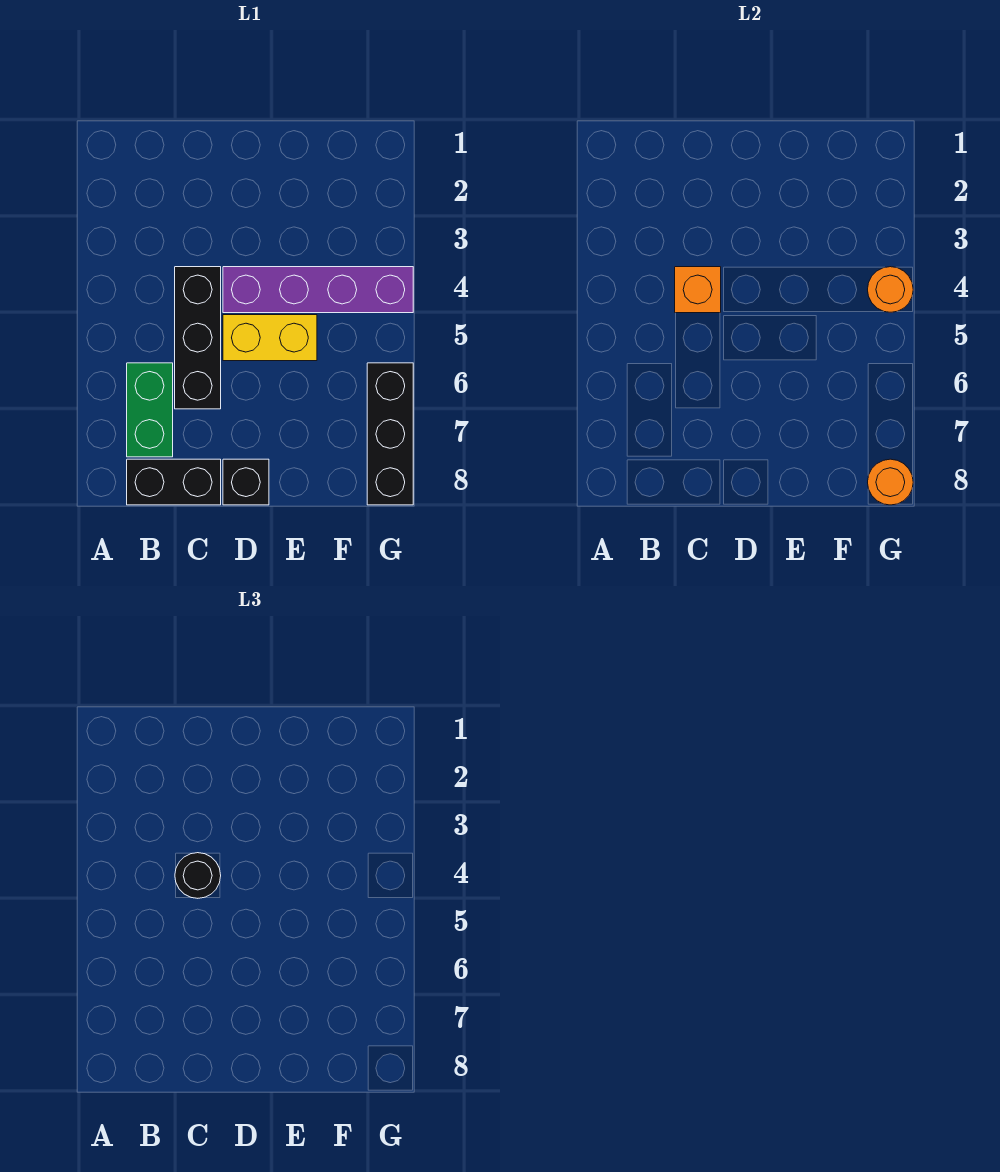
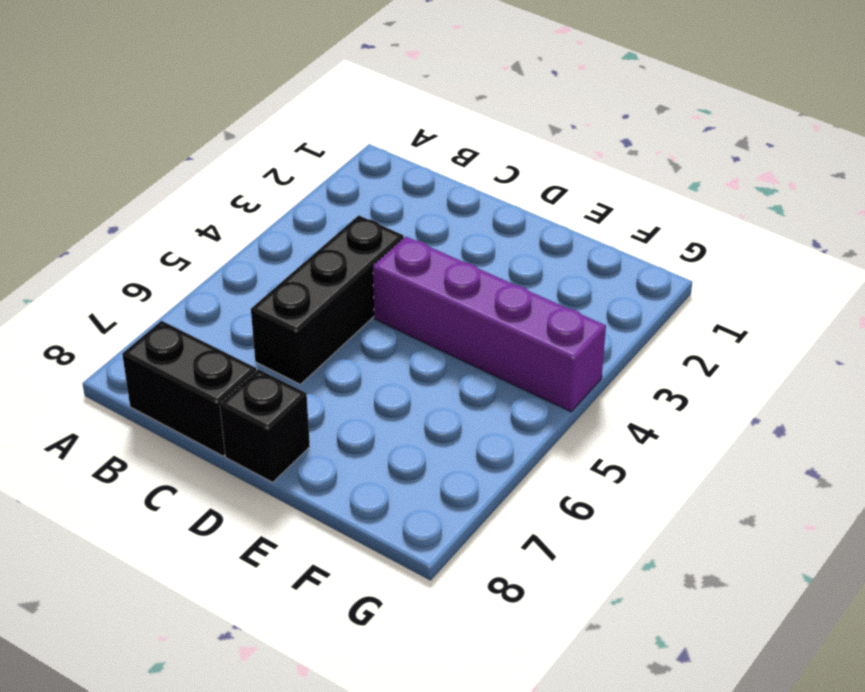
none -> green 1x2 brick [127,363,173,457]
none -> yellow 1x2 brick [223,315,317,361]

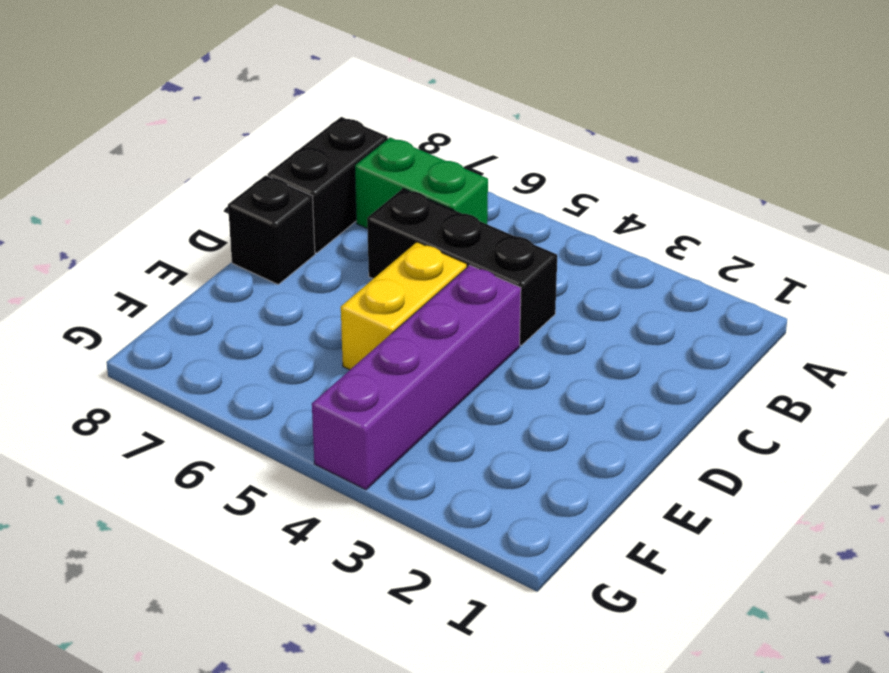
none -> black 1x3 brick [367,363,413,505]
none -> orange 1x1 brick [675,267,721,313]

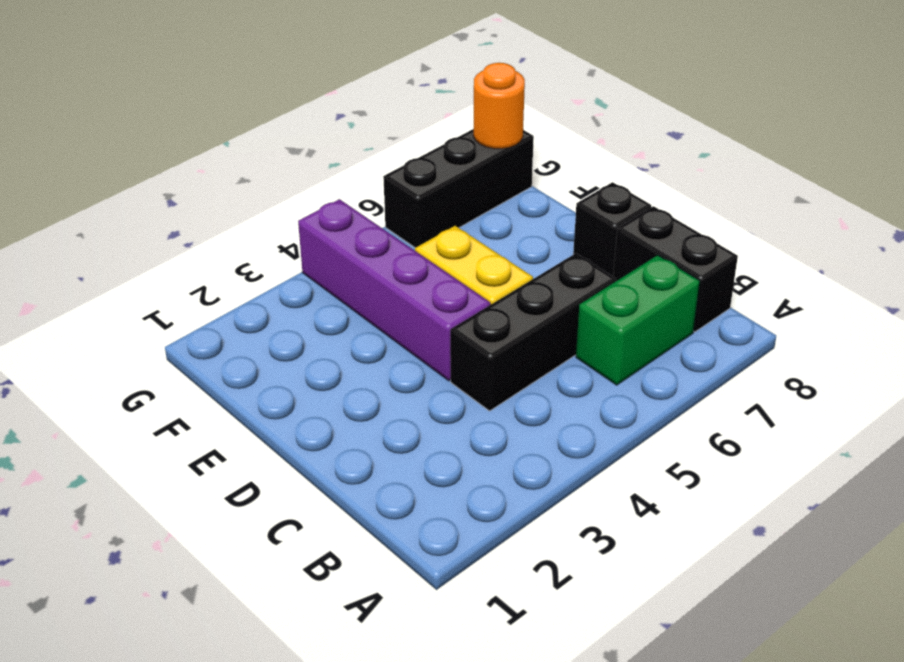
none -> orange 1x1 brick [675,267,721,313]
none -> orange 1x1 round brick [868,267,913,312]

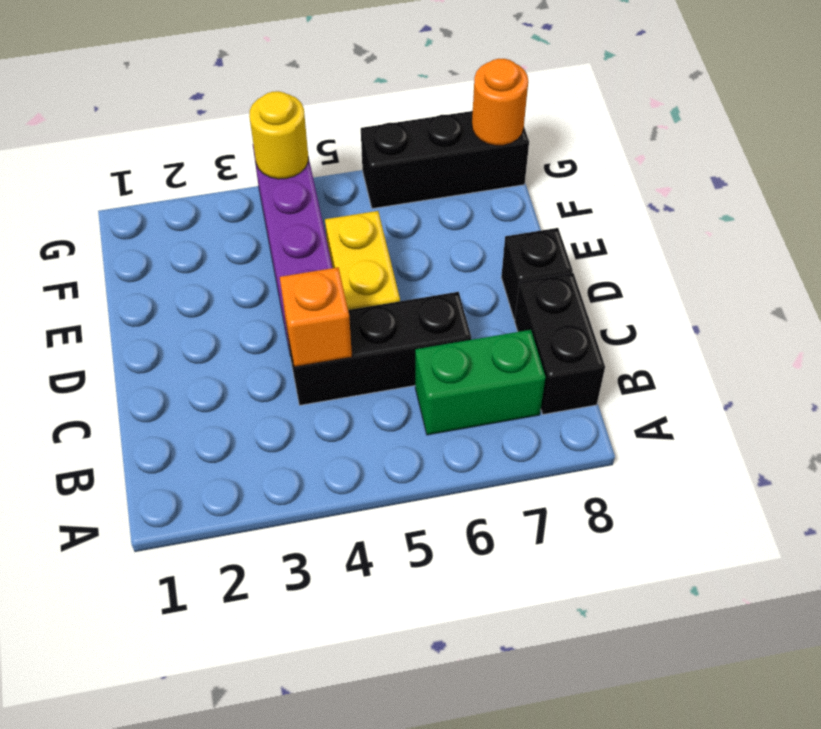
yellow 1x1 round brick [249,91,308,179] -> orange 1x1 round brick [868,267,913,312]
none -> black 1x1 round brick [175,853,221,898]

